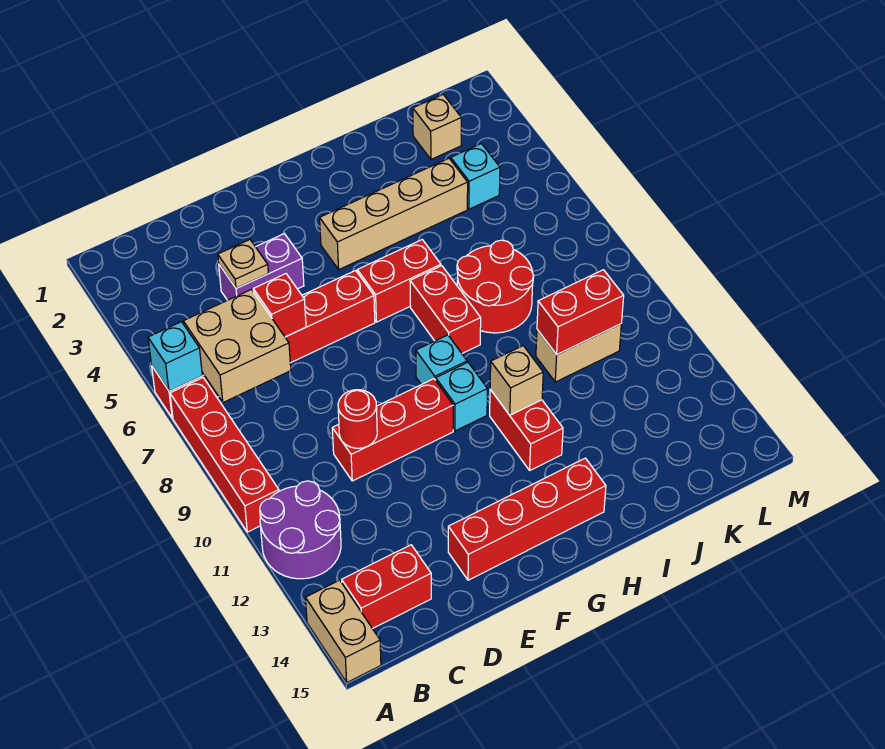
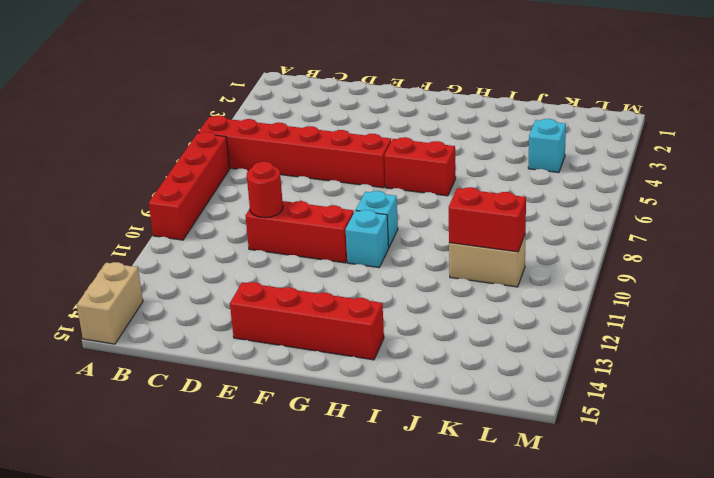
none -> purple 2x2 round brick [260,481,341,579]
none -> red 1x2 brick [342,545,431,629]
none -> purple 1x2 brick [219,234,304,300]

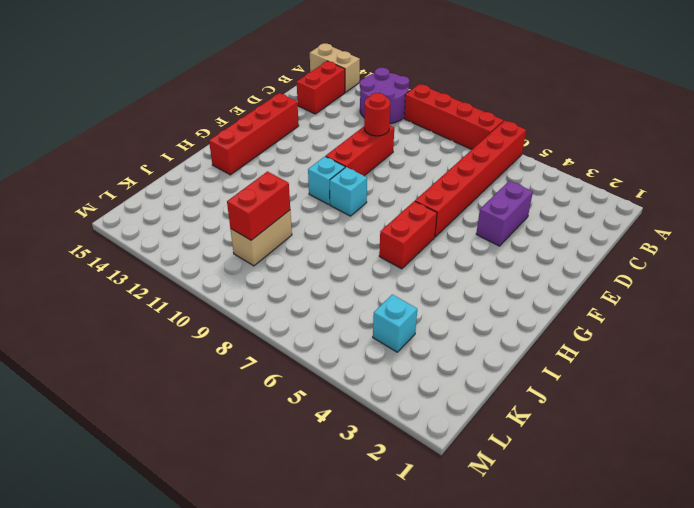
none -> tan 1x4 brick [320,158,468,269]
none -> red 1x2 brick [410,266,481,353]
none -> red 1x2 brick [490,389,563,470]

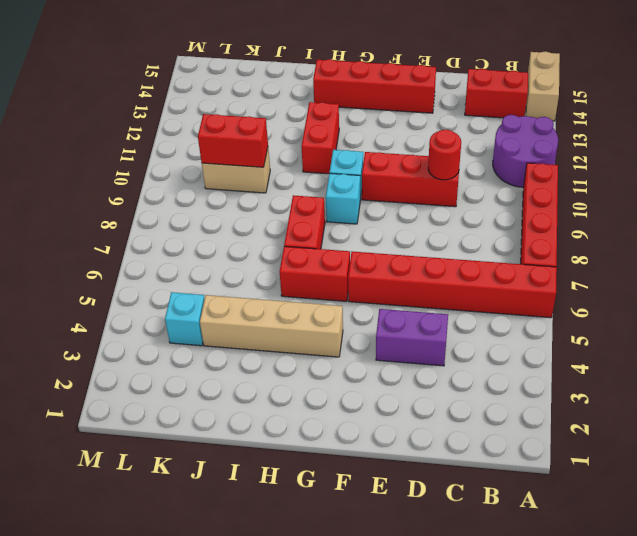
none -> red 2x2 round brick [457,240,534,333]
none -> tan 1x1 brick [413,95,461,159]
none -> cyan 1x1 brick [148,322,202,391]

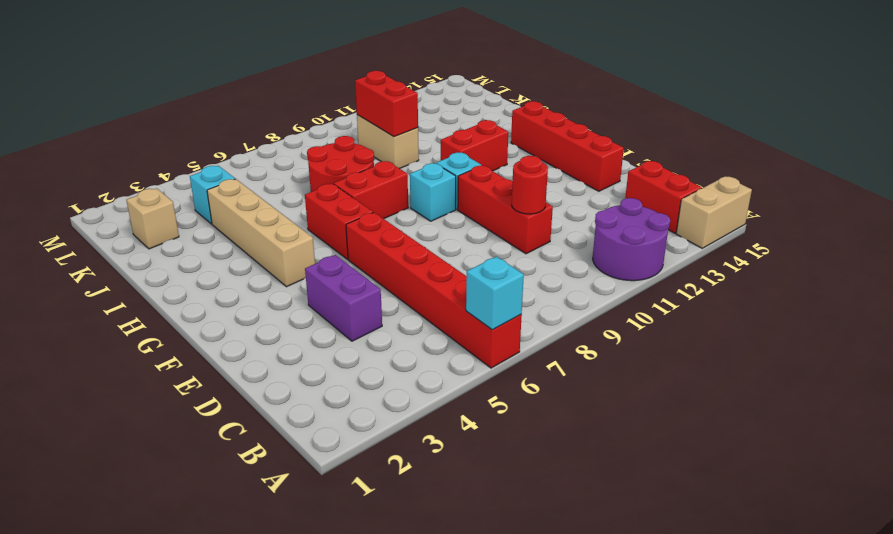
none -> red 1x4 brick [170,378,279,532]
none -> tan 2x2 brick [183,290,291,402]
none -> tan 1x1 plate [218,240,268,288]

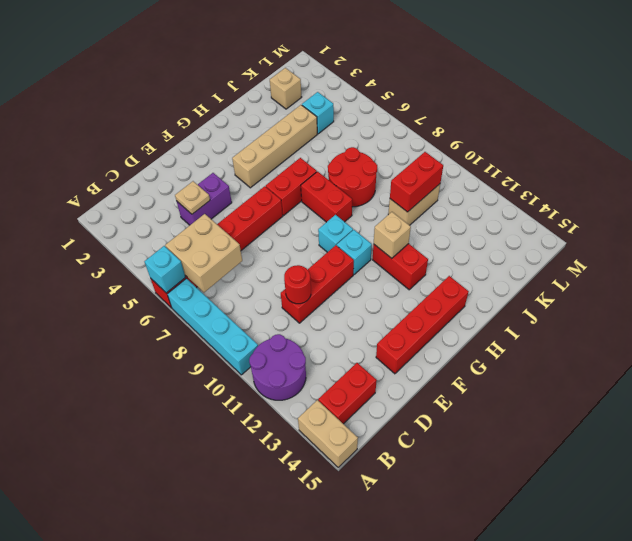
cyan 1x4 brick [168,279,258,375] -> red 1x4 brick [170,378,279,532]
none -> red 1x1 brick [253,274,306,337]

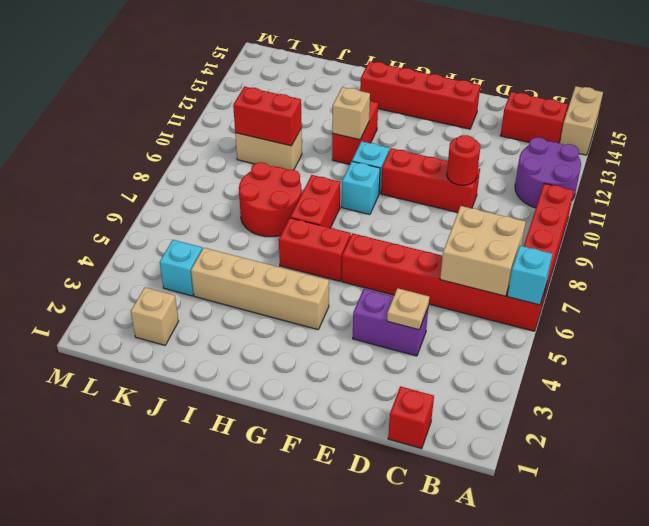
red 1x1 brick [388,386,434,449] -> red 1x1 brick moved to [253,274,306,337]

